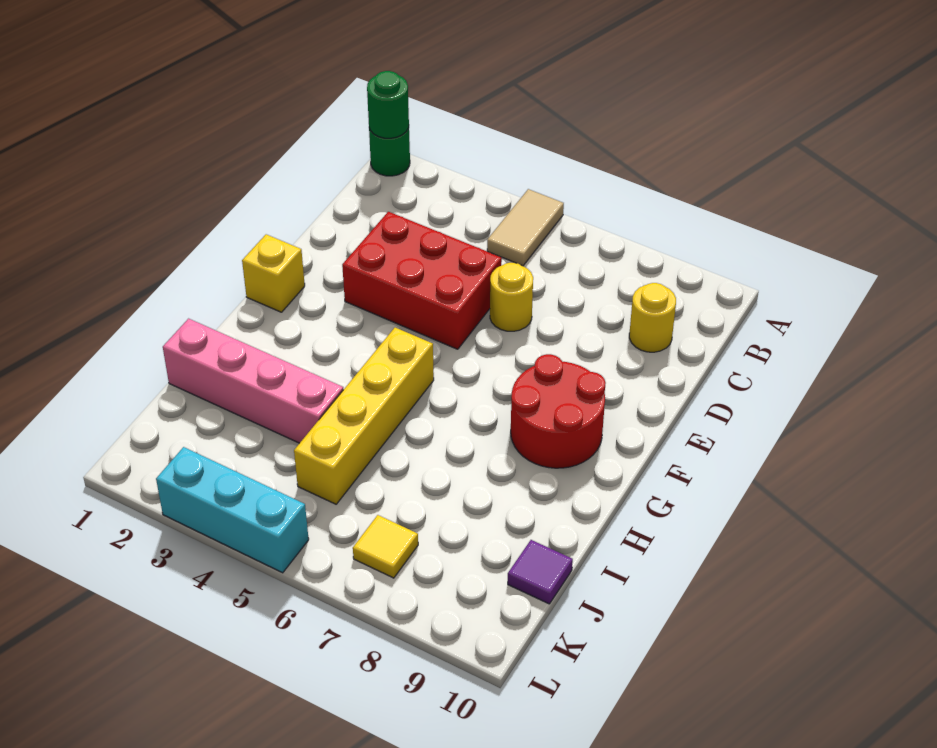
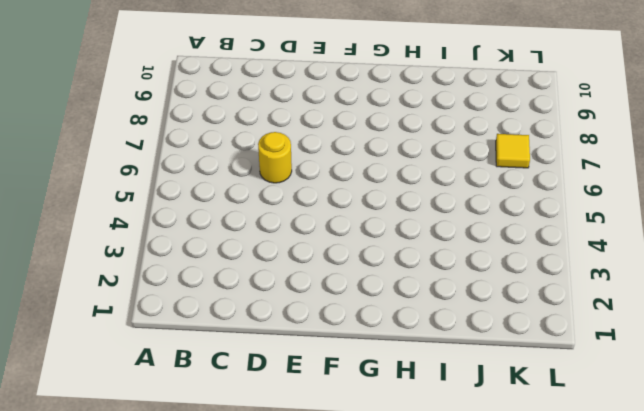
none -> green 1x1 round brick [369,128,410,176]
none -> tan 1x2 tile [487,189,564,266]
none -> yellow 1x1 round brick [629,283,676,352]

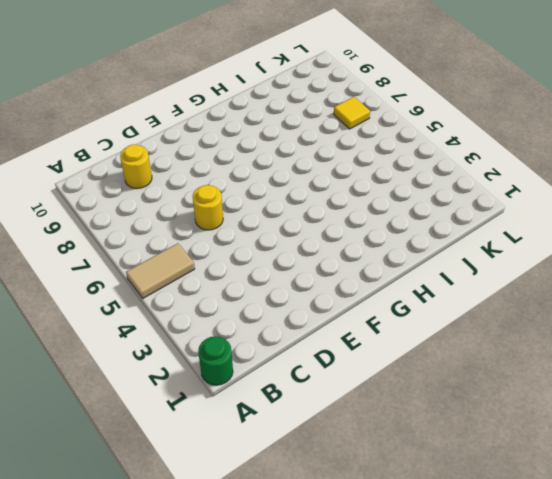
none -> red 2x3 brick [342,212,502,349]
none -> yellow 1x1 brick [242,234,305,312]
none -> red 2x2 round brick [511,354,606,468]

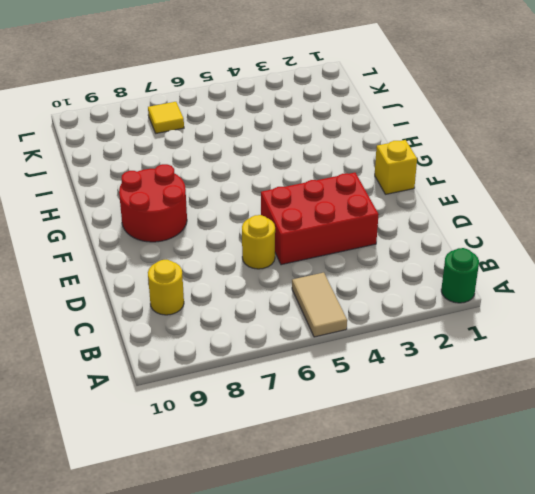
none -> yellow 1x4 brick [294,328,434,504]
none -> pink 1x4 brick [163,319,343,443]
none -> purple 1x1 tile [508,540,573,604]

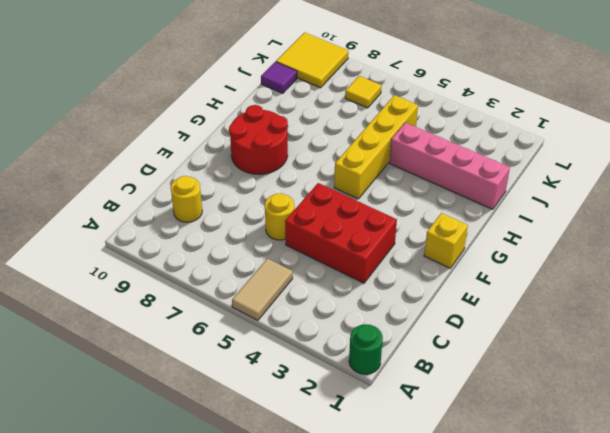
yellow 2x2 tile [276,32,349,88] -> none
none -> cyan 1x3 brick [156,447,309,573]
none -> green 1x1 round brick [367,71,409,138]

